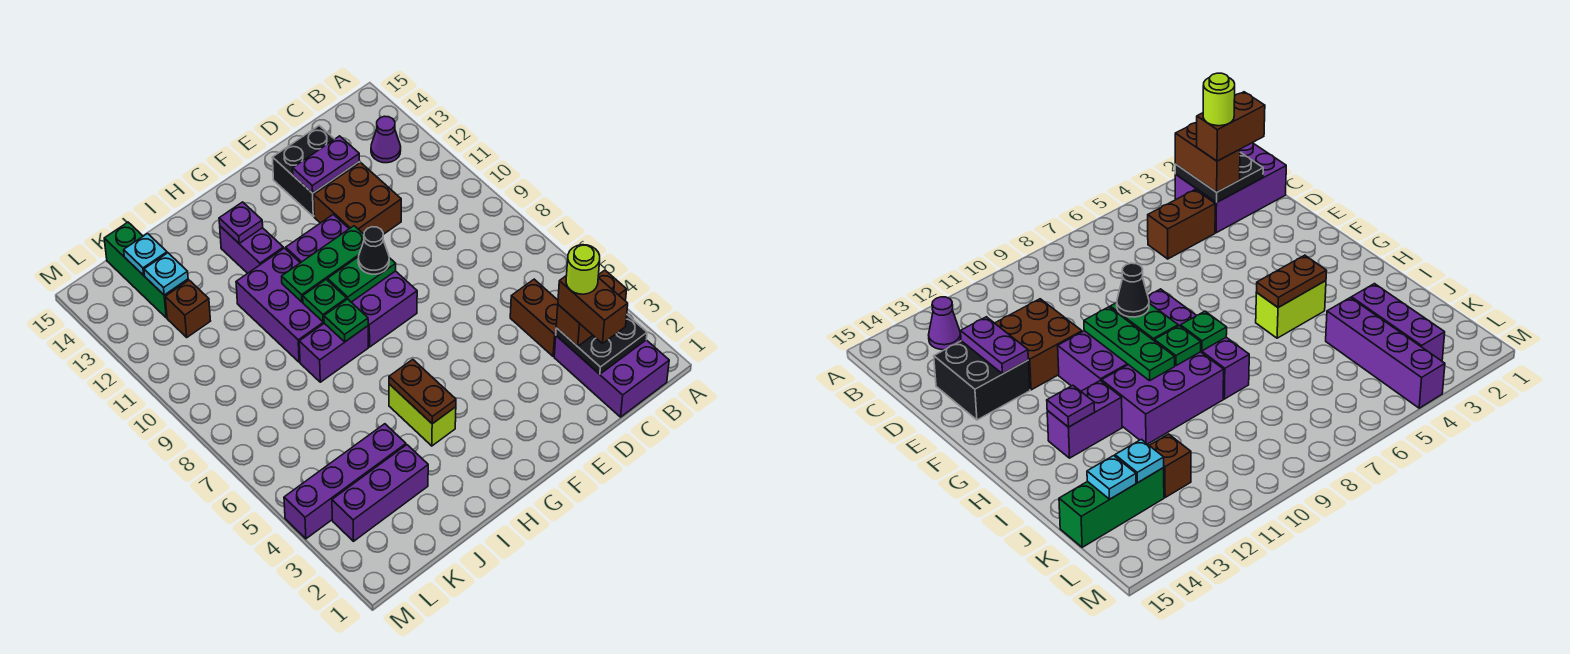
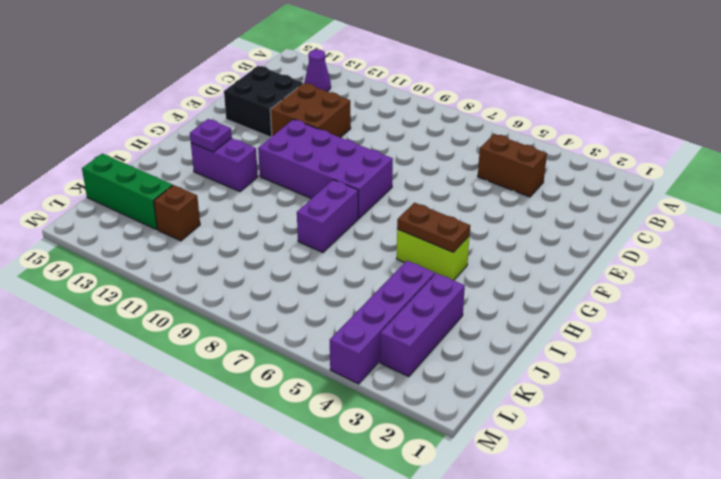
none -> purple 2x3 brick [554,336,669,417]
none -> purple 2x3 brick [236,248,324,362]
none -> black 2x2 plate [556,315,647,374]

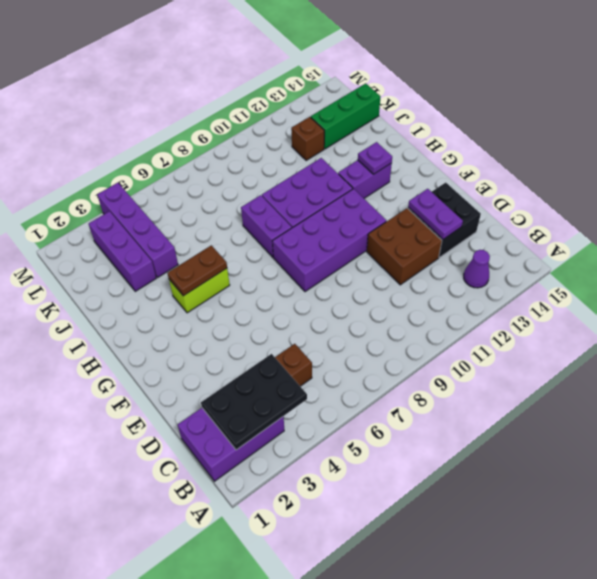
black 2x3 plate [201,354,307,450] -> black 2x2 plate [556,315,647,374]
none -> green 1x2 plate [328,257,396,302]
none -> green 1x3 plate [282,226,364,302]
none -> green 1x1 plate [324,299,368,342]

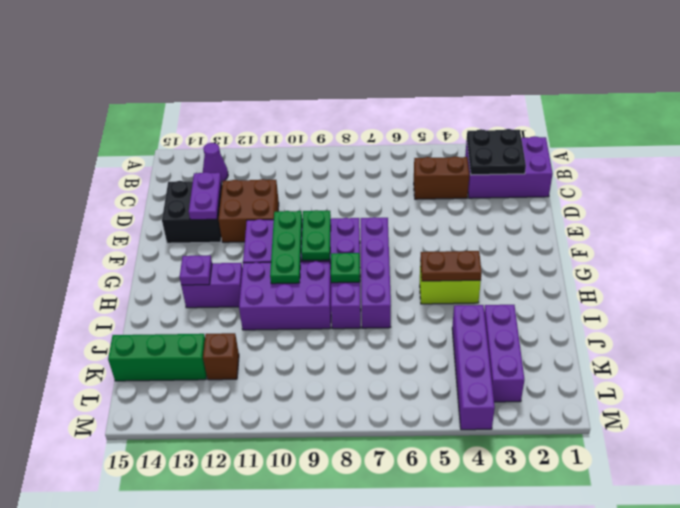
purple 1x4 brick [361,217,391,328] -> none
none -> green 1x1 plate [303,279,347,322]
none -> cyan 1x1 plate [144,253,188,295]
none -> cyan 1x1 plate [124,234,167,275]

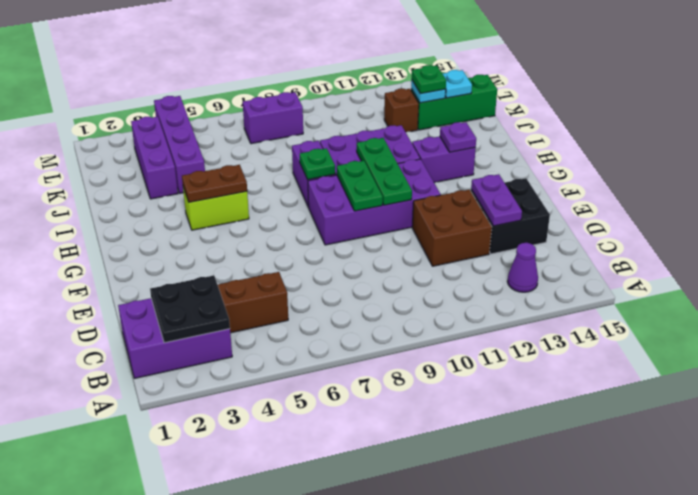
green 1x1 plate [412,65,446,94] -> green 1x1 plate moved to [303,279,347,322]
purple 1x2 brick [243,92,303,144] -> none
none -> brown 1x2 brick [556,270,627,346]
none -> black 1x1 cone [358,227,389,274]
none -> brown 1x2 brick [558,275,628,343]

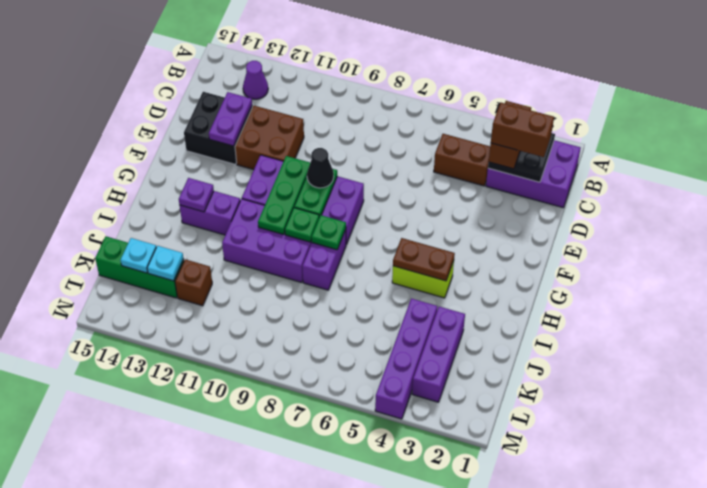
none -> lime 1x1 round brick [566,245,600,294]

